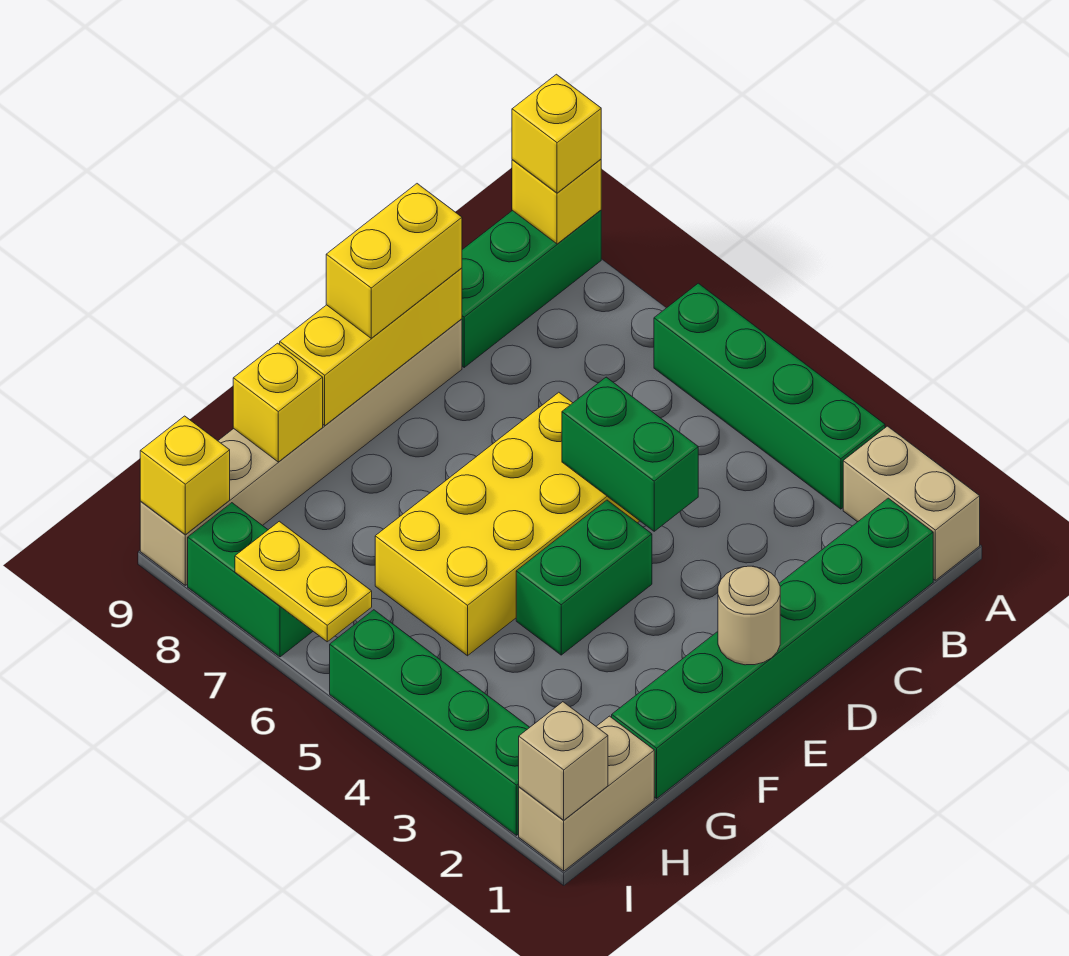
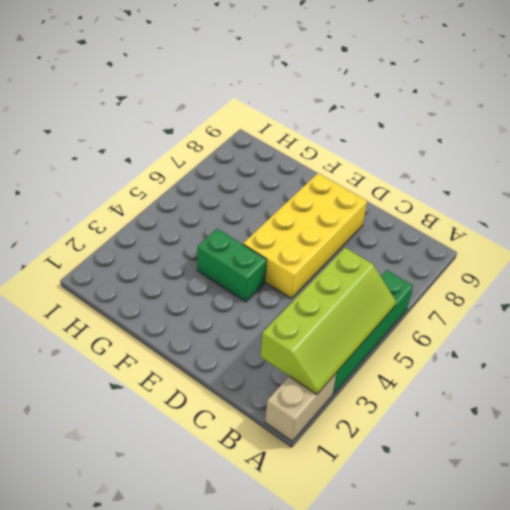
lime 2x4 slope [261,248,396,394] -> none
yellow 2x4 brick [243,173,367,298] -> yellow 2x4 brick turned to [375,392,639,656]
none -> green 1x3 brick [462,210,601,367]
none -> green 1x6 brick [612,498,933,798]
none -> tan 1x6 brick [140,319,462,585]

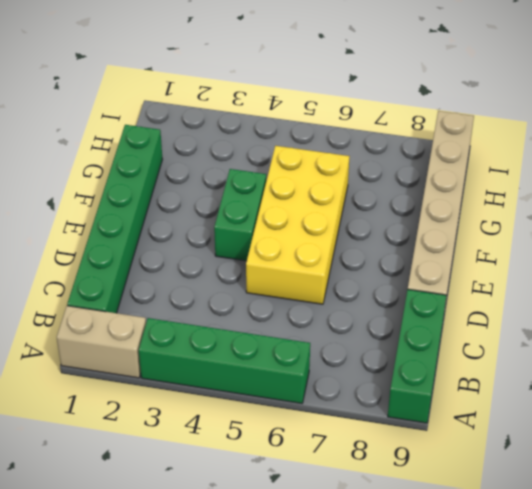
none -> tan 1x2 brick [519,716,654,871]
none -> green 1x4 brick [330,610,530,835]
none -> green 1x2 brick [188,503,313,657]

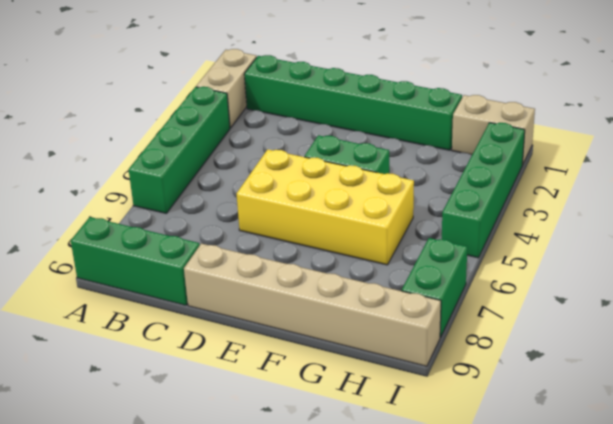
none -> yellow 1x1 brick [512,159,601,244]
none -> green 1x2 brick [562,377,698,531]
none -> yellow 1x3 brick [280,268,462,426]

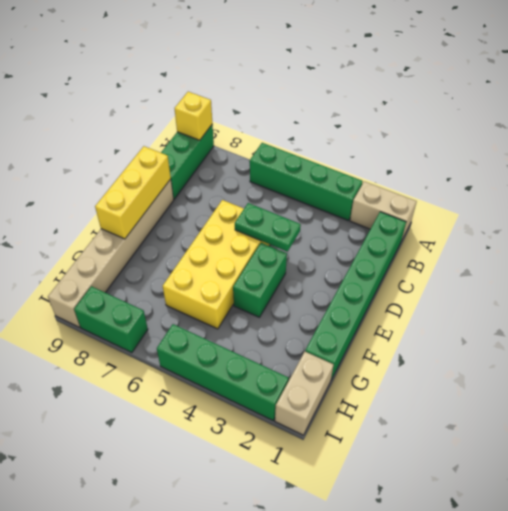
green 1x2 plate [235,203,301,252] -> green 1x2 brick [562,377,698,531]
none -> tan 1x1 round brick [718,566,780,665]
none -> yellow 1x1 brick [233,343,323,462]
none -> tan 1x1 brick [519,702,608,820]

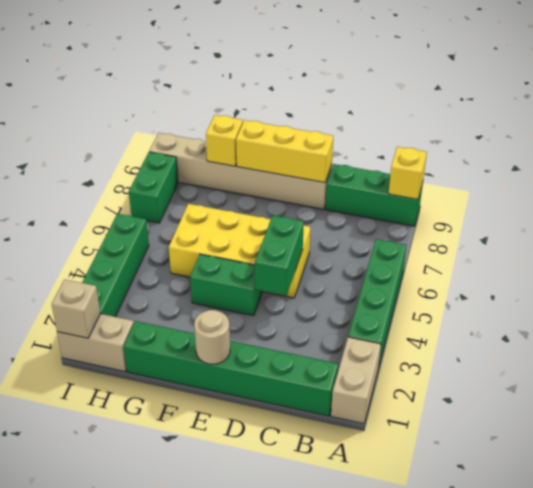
none -> yellow 1x2 plate [235,521,372,642]
none -> yellow 1x1 brick [140,416,230,535]
none -> yellow 1x1 brick [512,74,601,193]

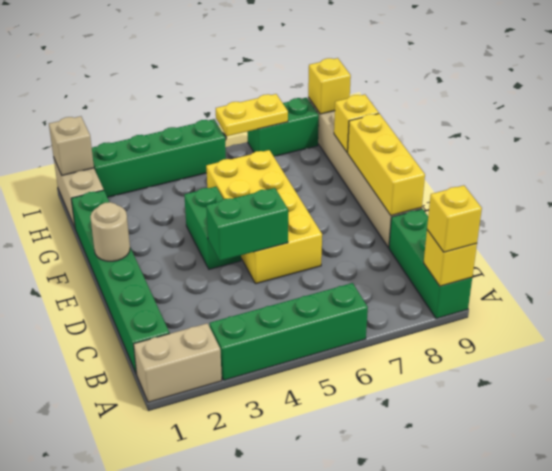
none -> yellow 1x2 brick [326,184,462,338]

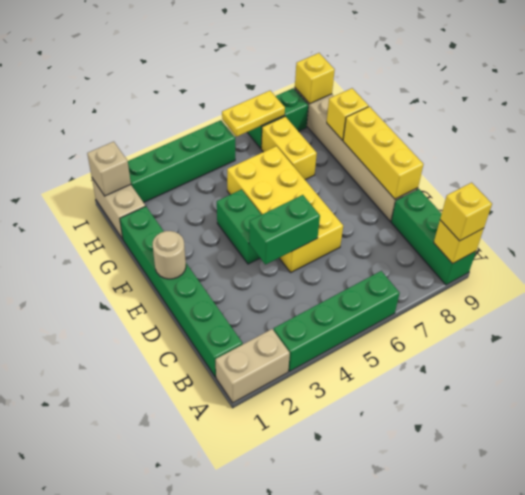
yellow 1x2 brick [261,117,317,180] -> yellow 1x2 brick moved to [326,184,462,338]

